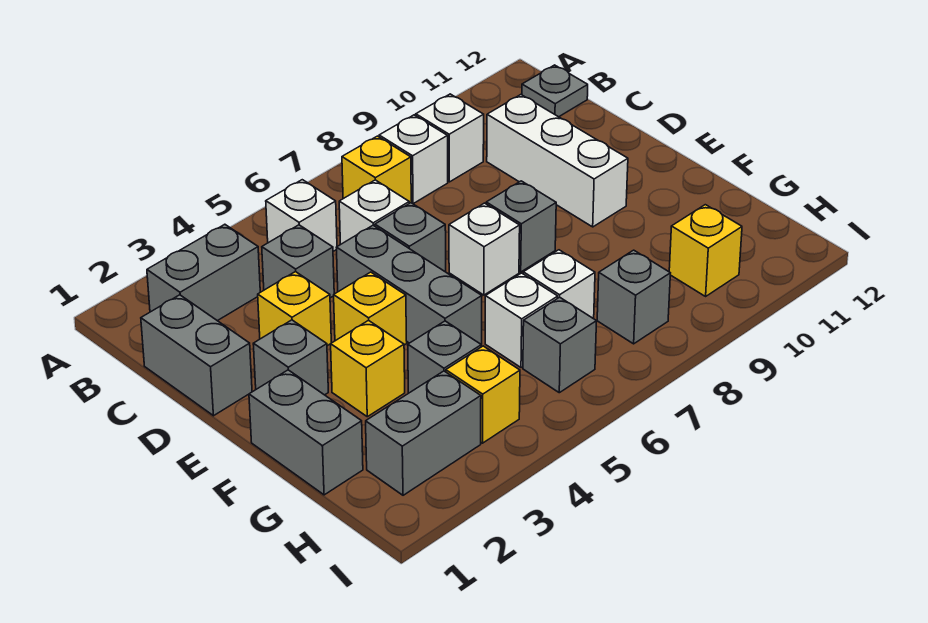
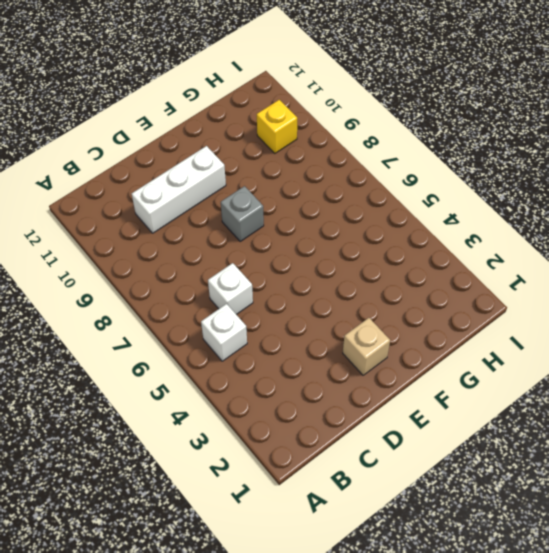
tan 1x1 brick [343,318,390,375] -> grey 1x1 brick [253,320,328,395]
none -> grey 1x2 brick [147,224,260,321]
none -> yellow 1x1 brick [342,136,411,203]
none -> white 1x1 brick [379,115,448,204]

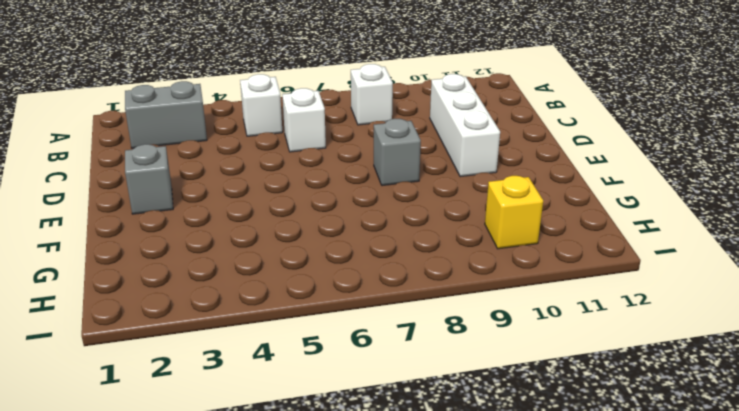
none -> yellow 1x1 brick [342,136,411,203]
none -> white 1x1 brick [416,94,484,182]
none -> grey 1x1 plate [522,65,588,117]

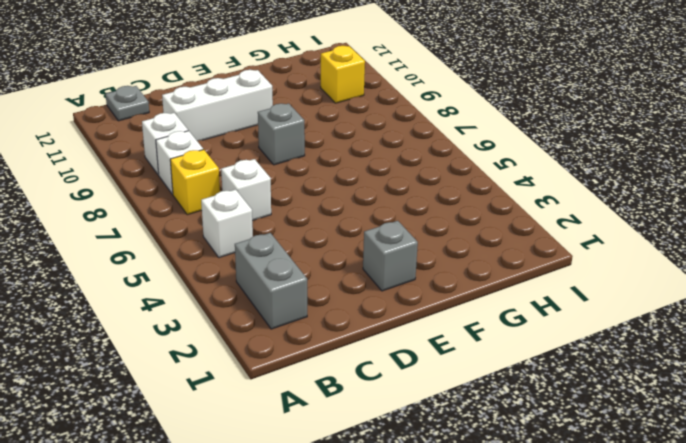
none -> grey 1x2 brick [141,295,252,416]
none -> grey 1x1 brick [262,225,334,298]
none -> yellow 1x1 brick [258,272,331,346]

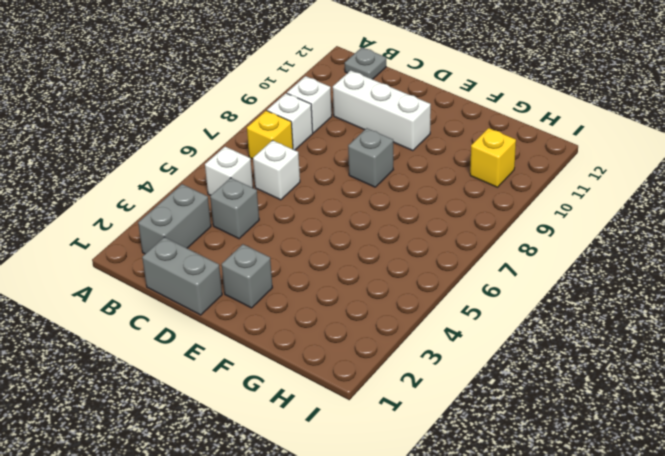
none -> yellow 1x1 brick [258,272,331,346]
none -> grey 1x3 brick [336,225,482,344]
none -> grey 1x1 brick [375,203,446,272]

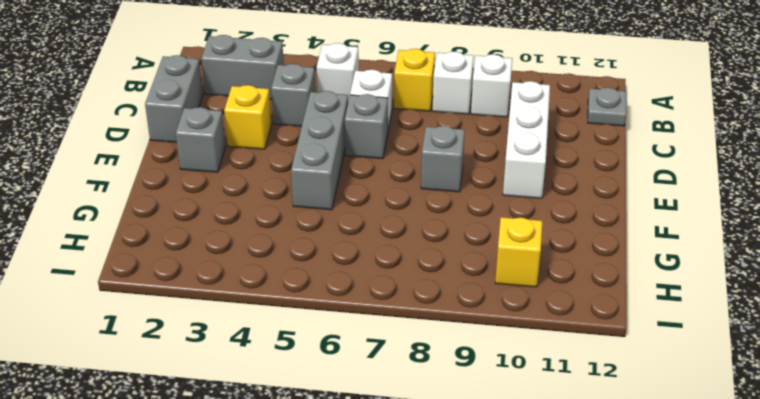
none -> yellow 1x1 brick [334,272,407,345]
none -> white 1x1 brick [449,203,520,295]
none -> grey 1x2 brick [249,370,363,495]

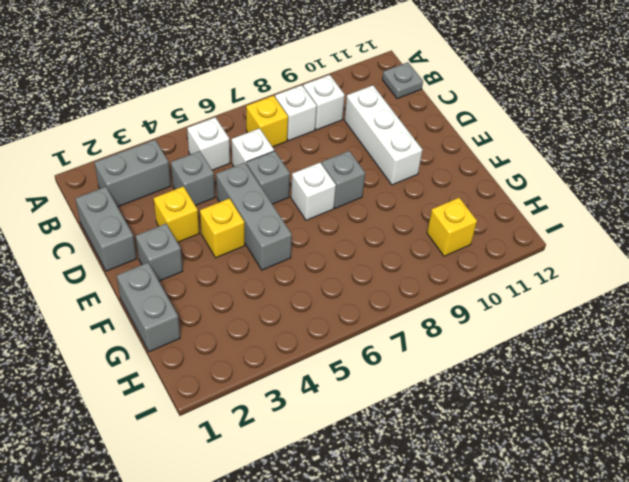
none -> yellow 1x1 brick [331,320,405,417]
none -> grey 1x1 brick [408,321,481,393]
none -> white 1x1 brick [485,273,558,368]

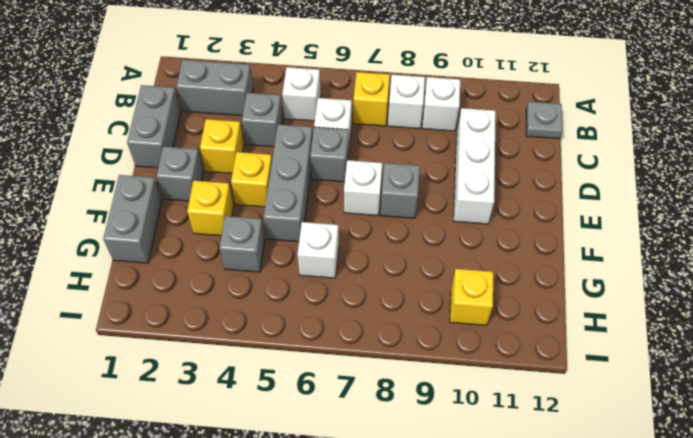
none -> white 1x1 brick [523,250,595,319]
none -> grey 1x2 brick [366,371,481,495]
none -> yellow 1x1 brick [446,346,520,443]

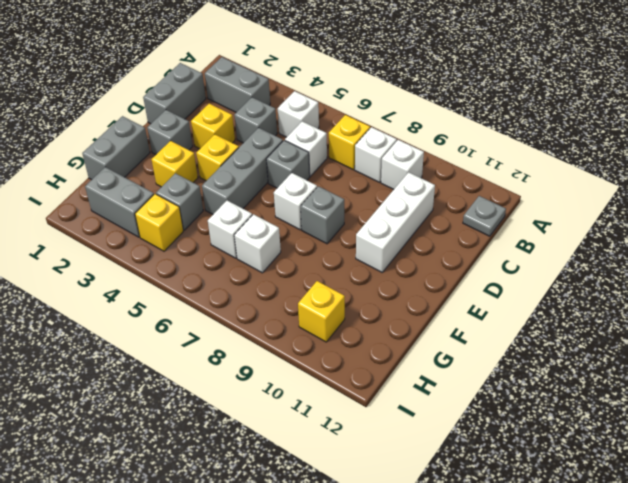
none -> grey 1x1 brick [523,297,597,393]
none -> grey 1x1 brick [597,250,670,344]

